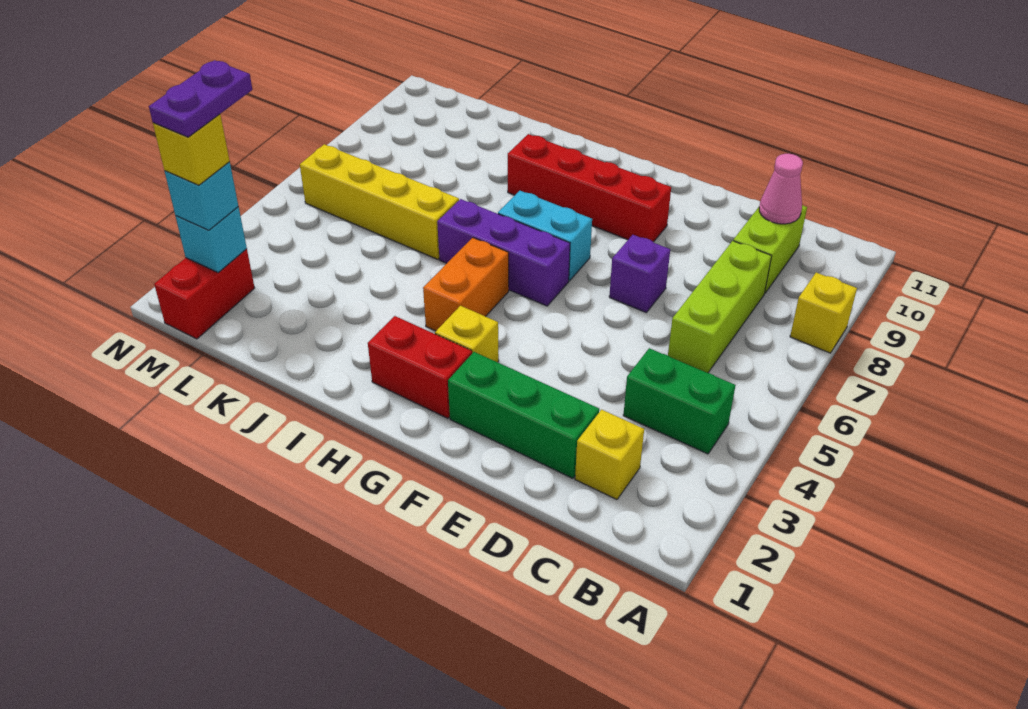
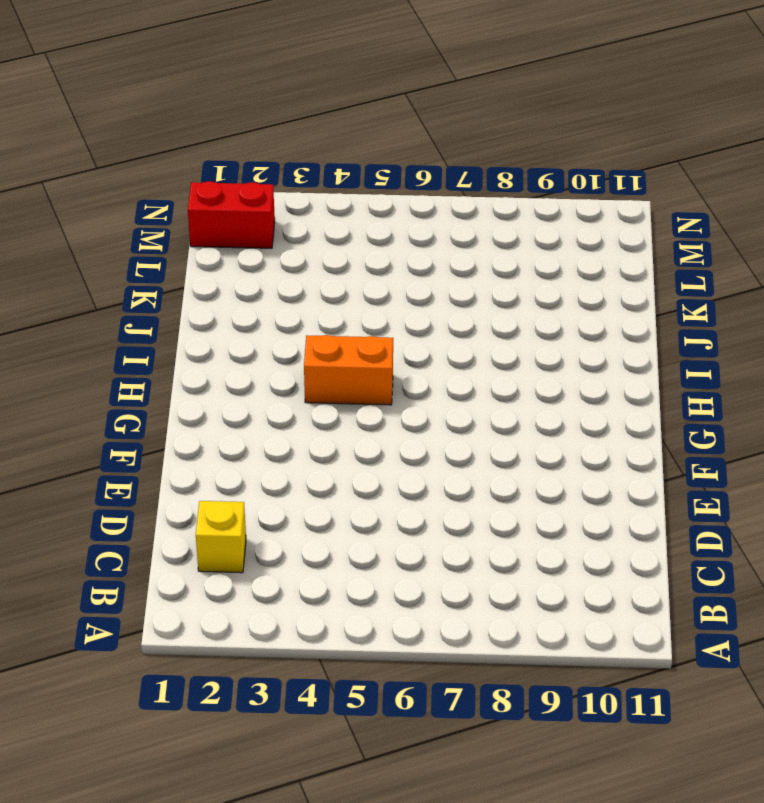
none -> yellow 1x1 brick [790,273,857,353]
none -> green 1x2 brick [623,348,735,454]
none -> lime 1x3 brick [668,241,772,373]

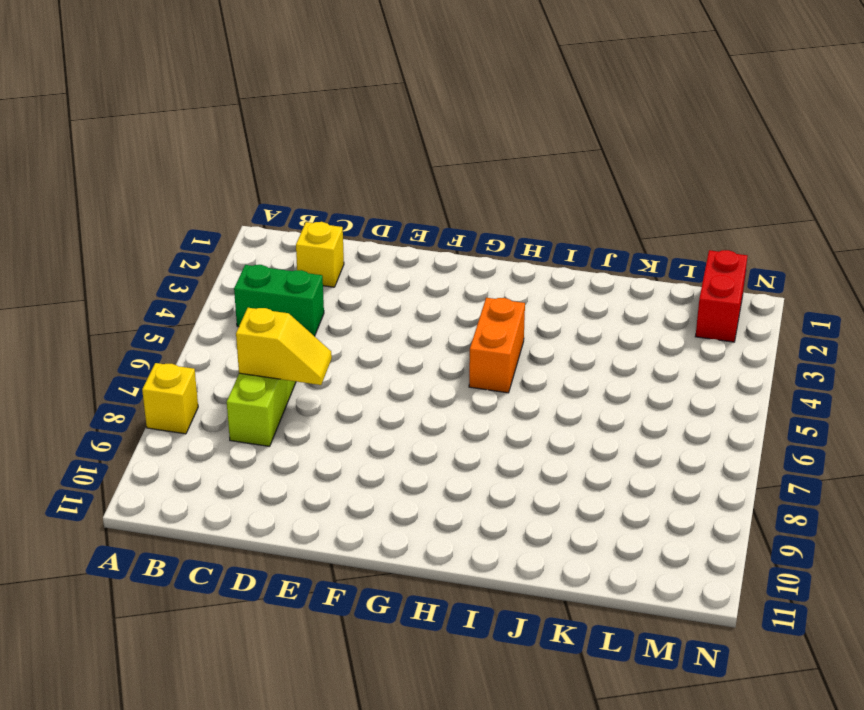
yellow 1x2 slope [236,308,332,385] -> none
none -> lime 1x2 brick [733,205,807,293]
none -> green 1x3 brick [448,352,599,478]
none -> purple 1x1 brick [609,235,670,312]

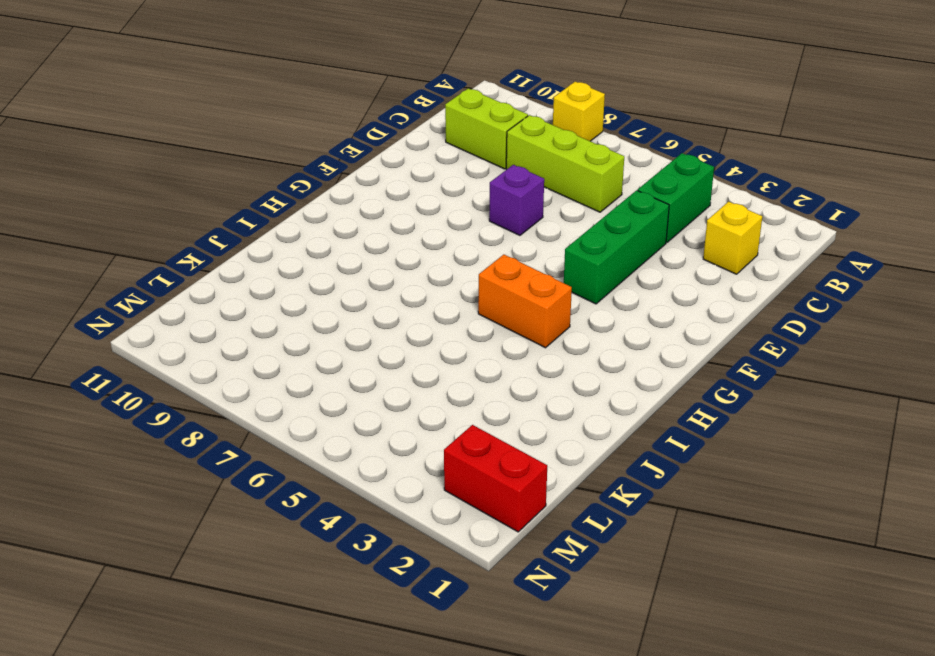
green 1x3 brick [564,190,669,304] -> green 1x3 brick moved to [448,352,599,478]
none -> red 1x4 brick [508,134,671,242]
none -> red 1x2 brick [368,316,472,418]
none -> yellow 1x1 brick [435,306,499,362]

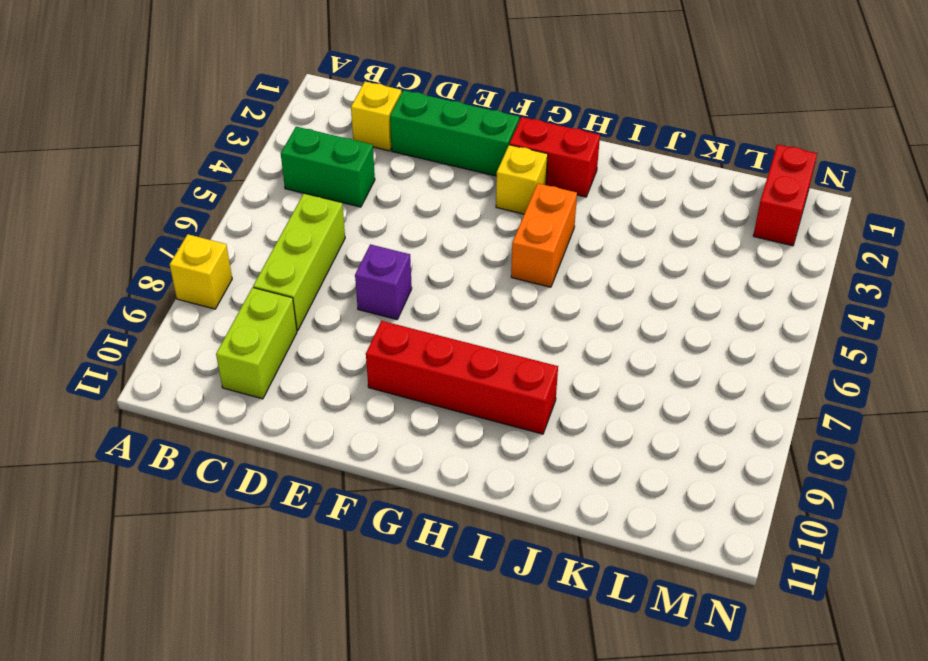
none -> purple 1x3 brick [437,199,570,306]
none -> cyan 1x2 brick [498,191,592,281]
none -> yellow 1x4 brick [300,144,459,259]

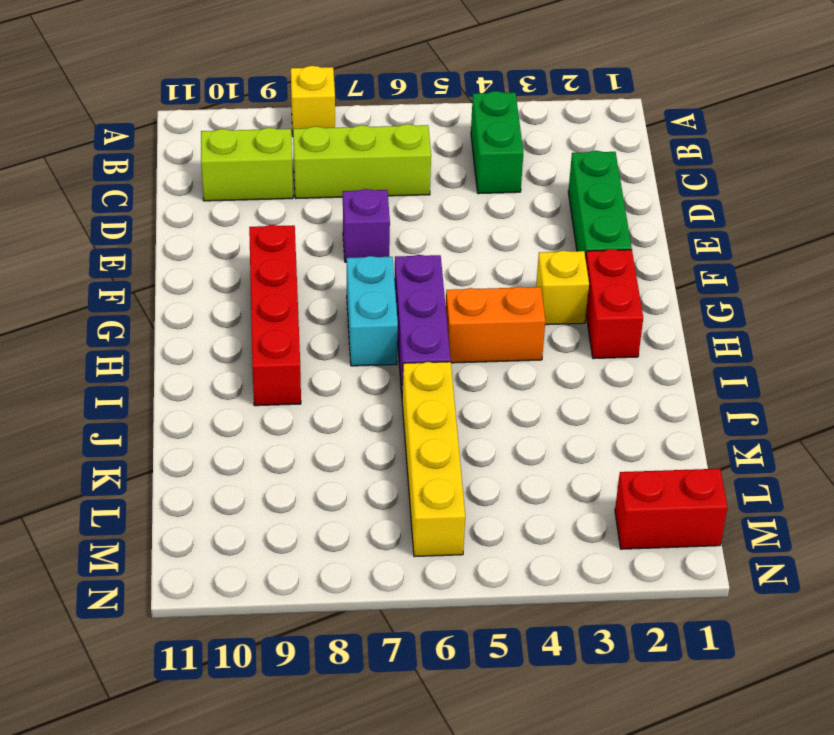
none -> yellow 1x1 brick [575,410,644,500]
none -> pink 1x1 cone [759,154,803,224]
none -> cyan 1x1 brick [176,207,247,272]

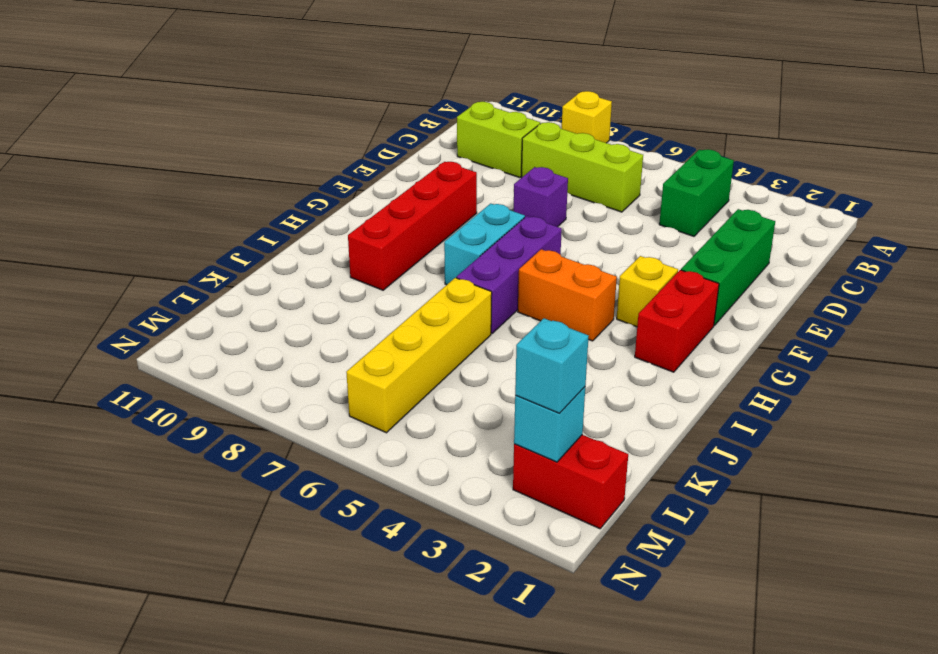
none -> yellow 1x1 brick [575,410,644,500]
none -> pink 1x1 cone [759,154,803,224]
none -> yellow 1x1 brick [153,114,230,185]

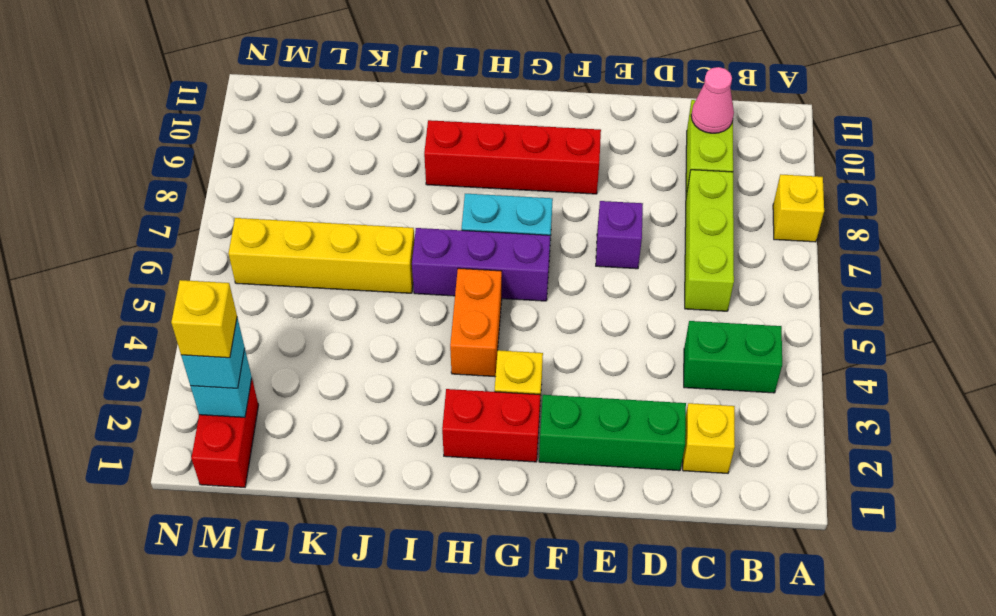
none -> purple 1x2 plate [149,60,252,137]

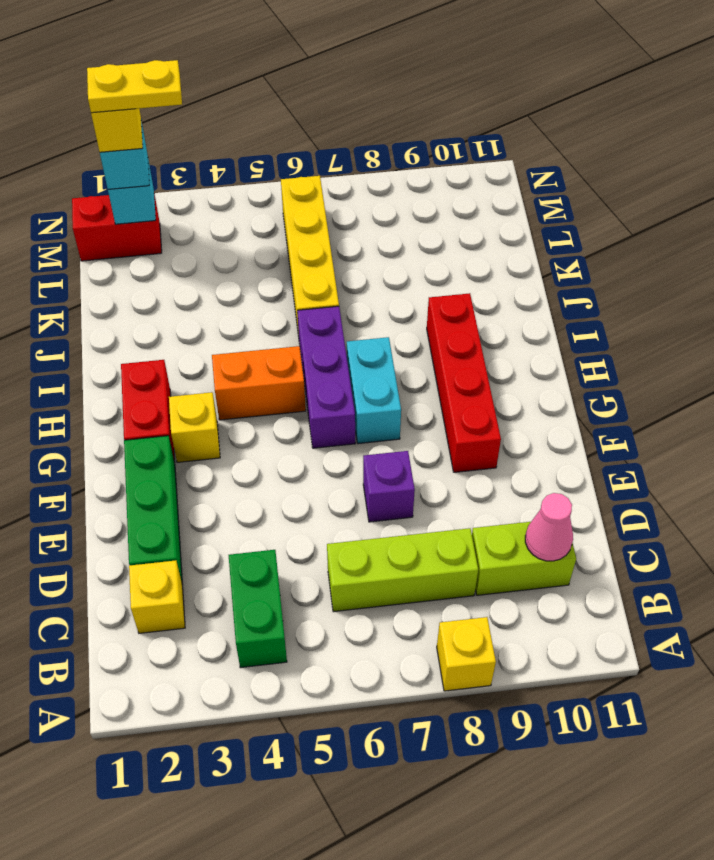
yellow 1x2 plate [87,60,182,113] -> purple 1x2 plate [149,60,252,137]

